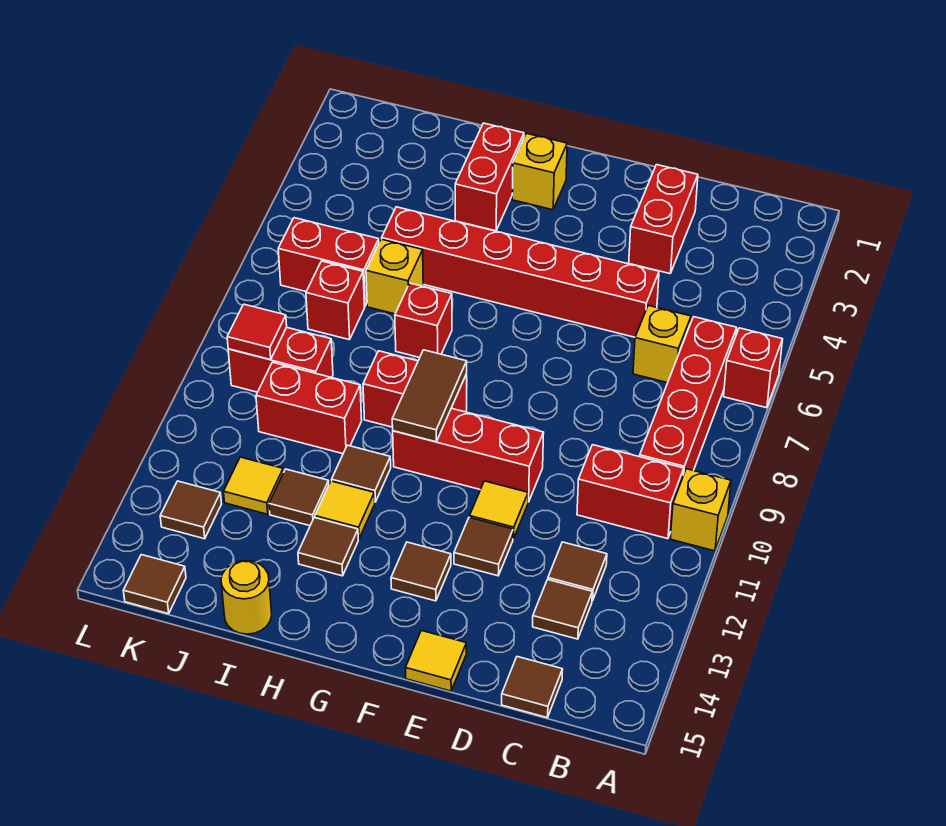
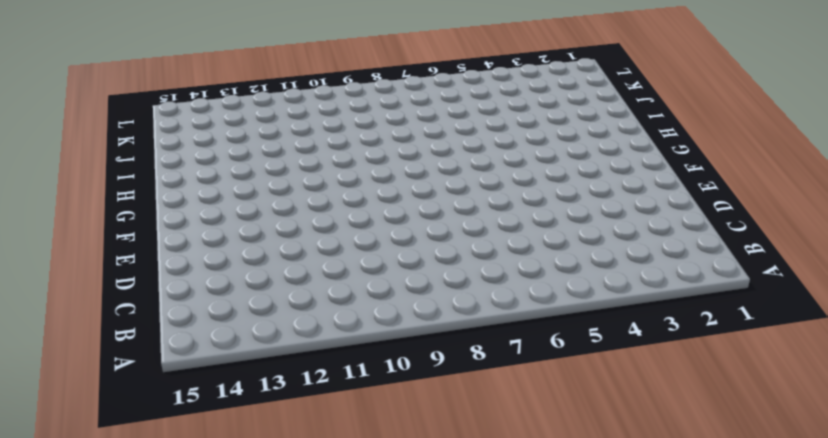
none -> red 1x1 brick [724,328,783,408]
none -> yellow 1x1 brick [670,469,731,551]
none -> red 1x4 brick [640,317,737,475]
none -> red 1x2 brick [577,445,684,539]

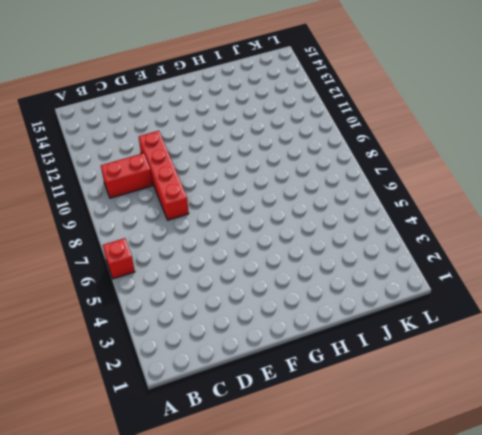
red 1x4 brick [139,131,189,220] -> red 1x4 brick moved to [640,317,737,475]
none -> yellow 1x1 brick [670,469,731,551]
none -> yellow 1x1 brick [633,305,691,383]
none -> brown 1x1 tile [548,542,607,601]
none -> brown 1x1 tile [533,580,592,639]

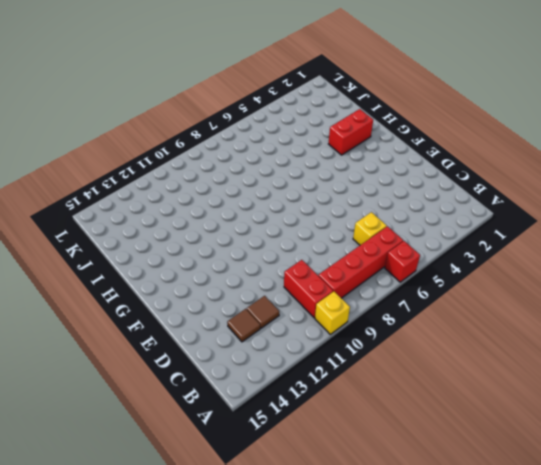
none -> brown 1x1 tile [502,657,563,718]
none -> red 1x2 brick [629,165,698,274]
none -> red 1x6 brick [382,207,659,337]
none -> red 1x3 brick [393,408,544,502]

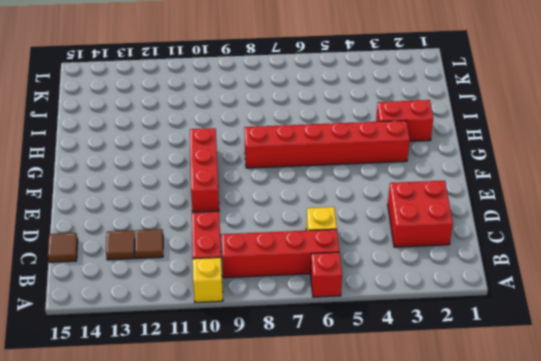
red 2x2 brick [388,181,453,247] -> red 1x2 brick [629,165,698,274]
red 1x6 brick [244,120,410,168] -> red 1x6 brick turned to [382,207,659,337]
none -> yellow 1x1 tile [470,481,528,539]
none -> brown 1x1 tile [454,517,513,576]
none -> yellow 1x1 tile [405,630,466,691]
none -> brown 1x1 tile [391,542,451,601]

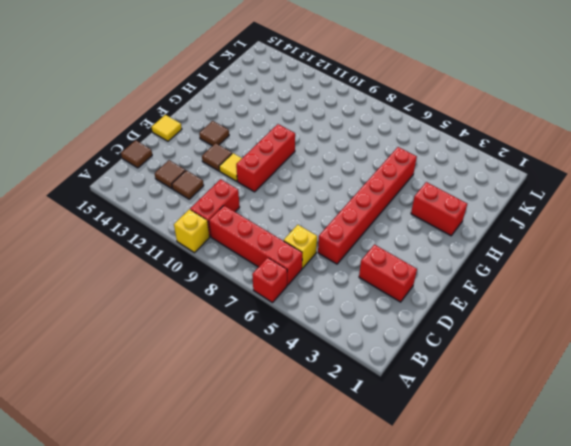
none -> yellow 1x1 brick [512,133,567,210]
none -> red 1x2 brick [363,351,467,427]
none -> red 1x1 brick [395,283,452,358]
none -> brown 1x1 tile [332,445,391,502]

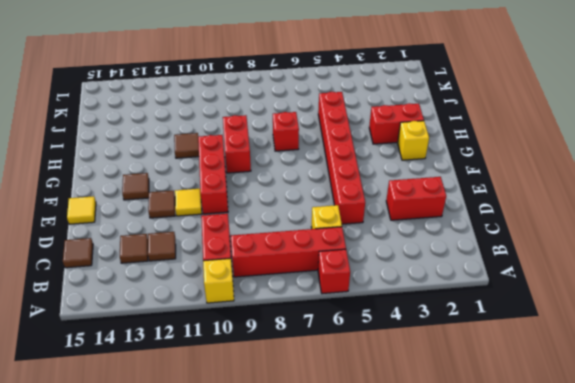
none -> yellow 1x1 tile [315,481,375,539]
none -> brown 1x1 tile [298,517,358,576]
none -> yellow 1x1 brick [366,239,423,314]
none -> red 1x2 brick [256,362,362,454]

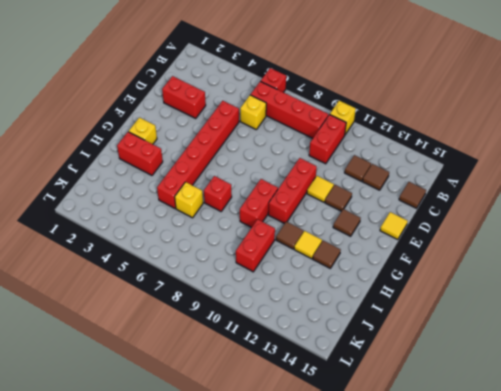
none -> brown 1x1 tile [269,469,329,526]
none -> yellow 1x1 round brick [221,561,272,634]
none -> red 1x2 brick [278,218,379,306]
none -> red 1x1 brick [306,261,365,340]

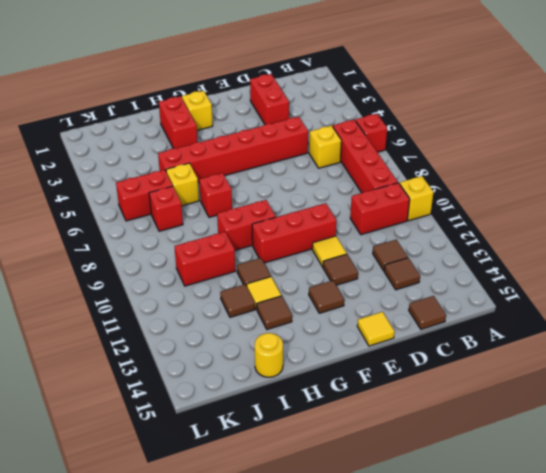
none -> red 1x2 brick [228,327,333,392]
none -> yellow 1x1 tile [224,457,283,514]
none -> brown 1x1 tile [160,481,221,539]
none -> brown 1x1 tile [123,555,186,614]

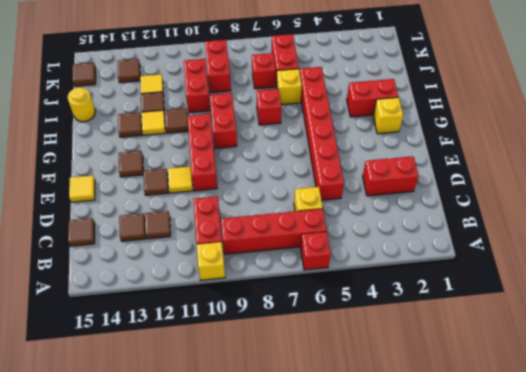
none -> brown 1x2 tile [392,350,467,442]
none -> red 1x1 tile [227,304,287,360]

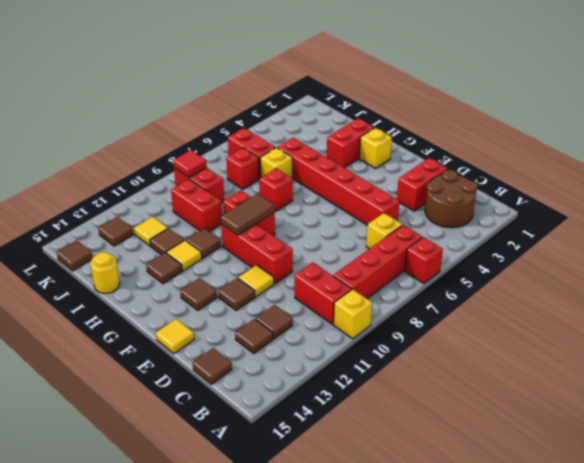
brown 2x2 round brick [425,170,478,228] -> none

